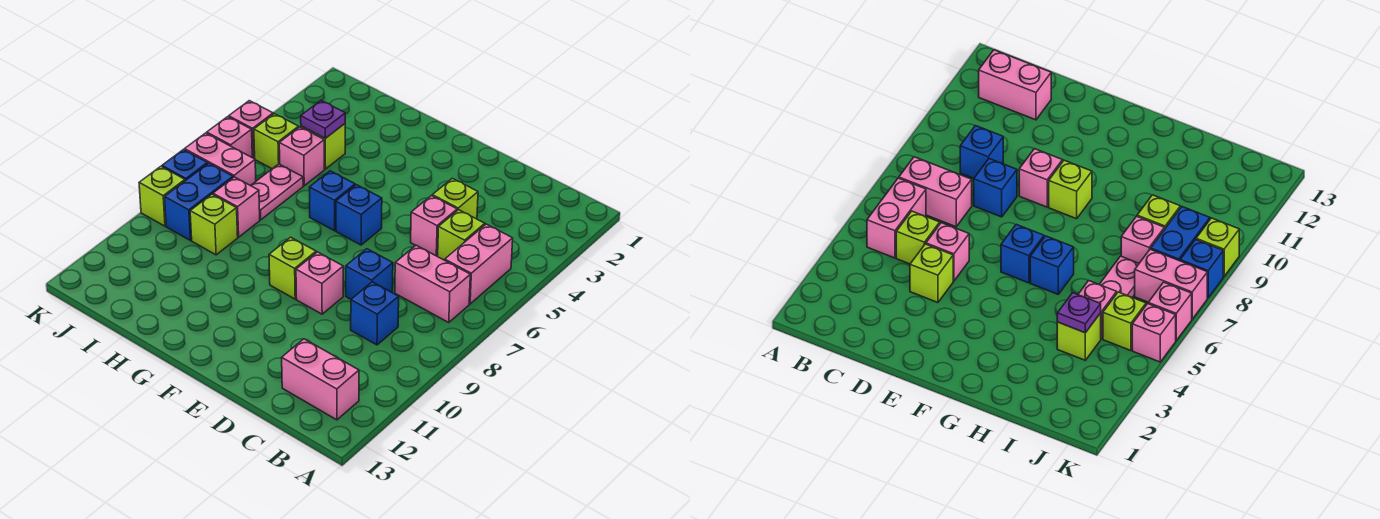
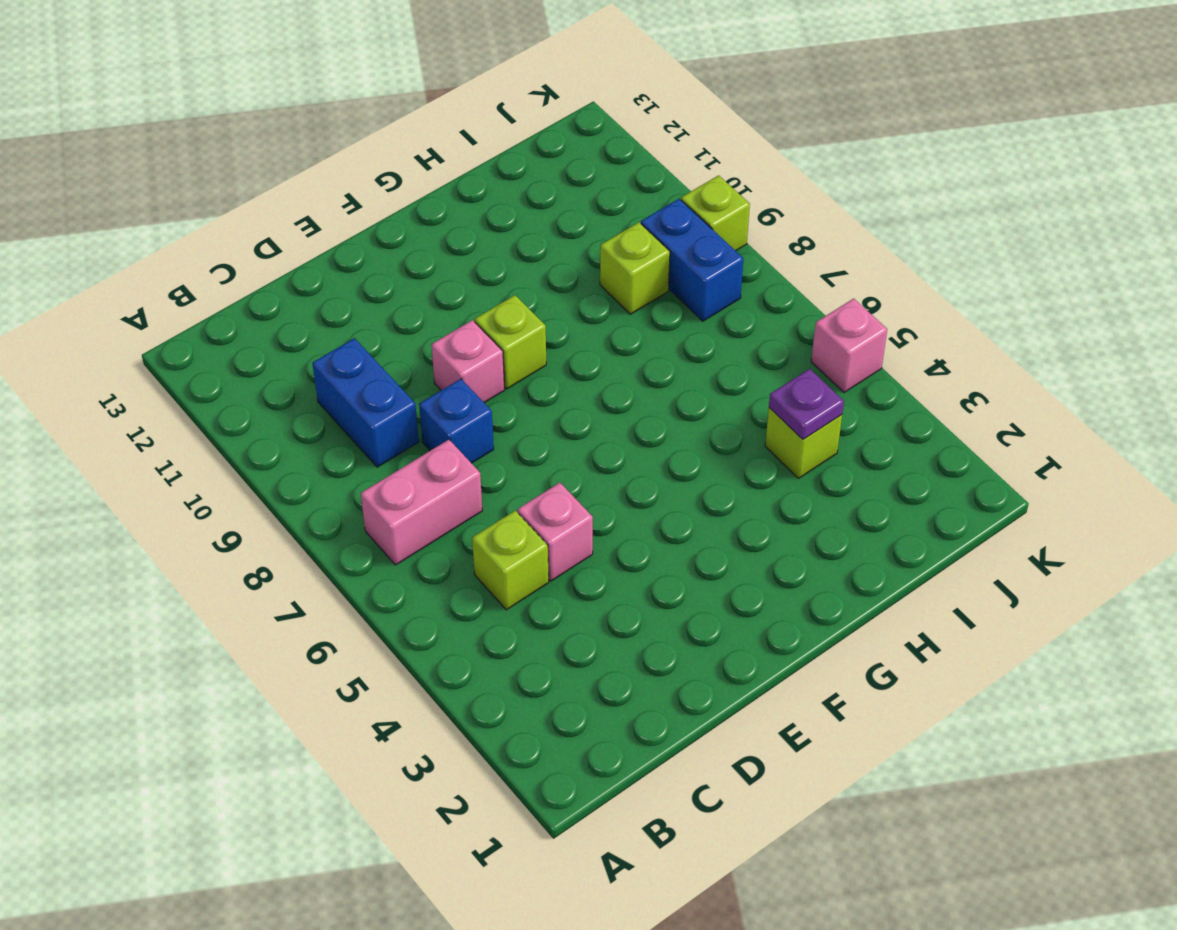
blue 1x2 brick [312,338,419,467] -> blue 1x1 brick [351,282,399,345]
none -> pink 1x2 brick [445,224,513,304]
none -> pink 1x2 brick [282,339,359,420]
none -> lime 1x1 brick [432,178,478,219]

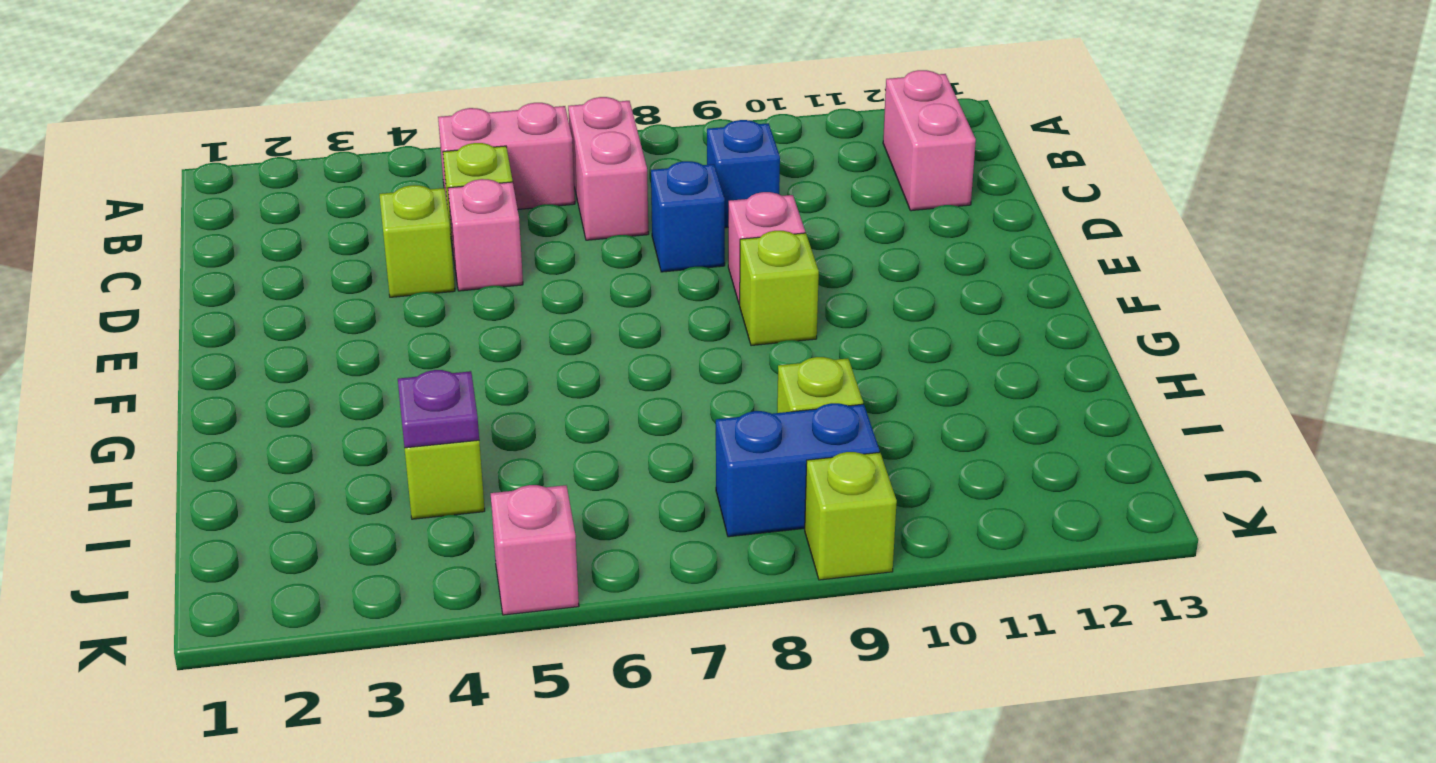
none -> blue 1x1 brick [336,185,382,245]
none -> blue 1x1 brick [309,171,355,231]
none -> pink 1x1 brick [279,127,325,186]

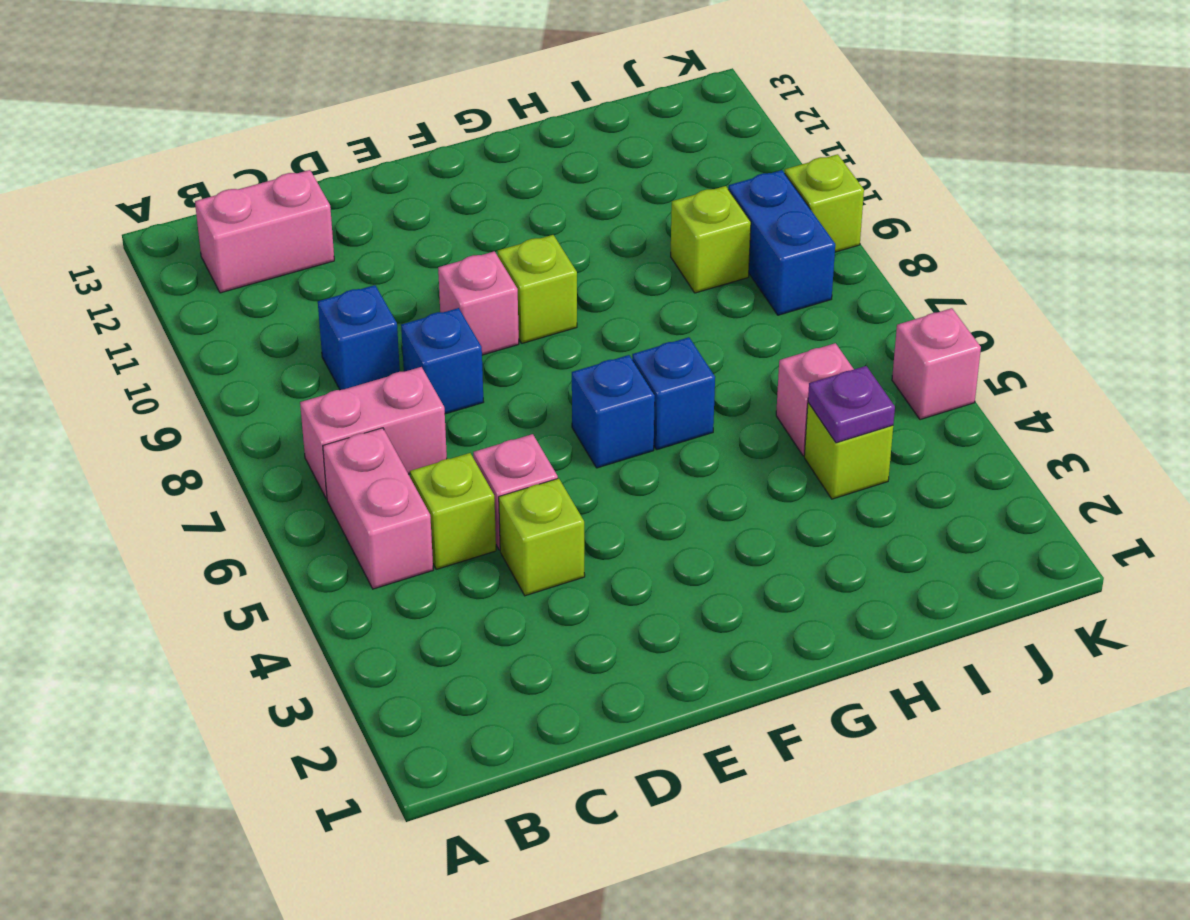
none -> pink 1x2 plate [251,164,303,220]
none -> pink 1x1 brick [213,177,260,237]
none -> lime 1x1 brick [254,114,299,169]

